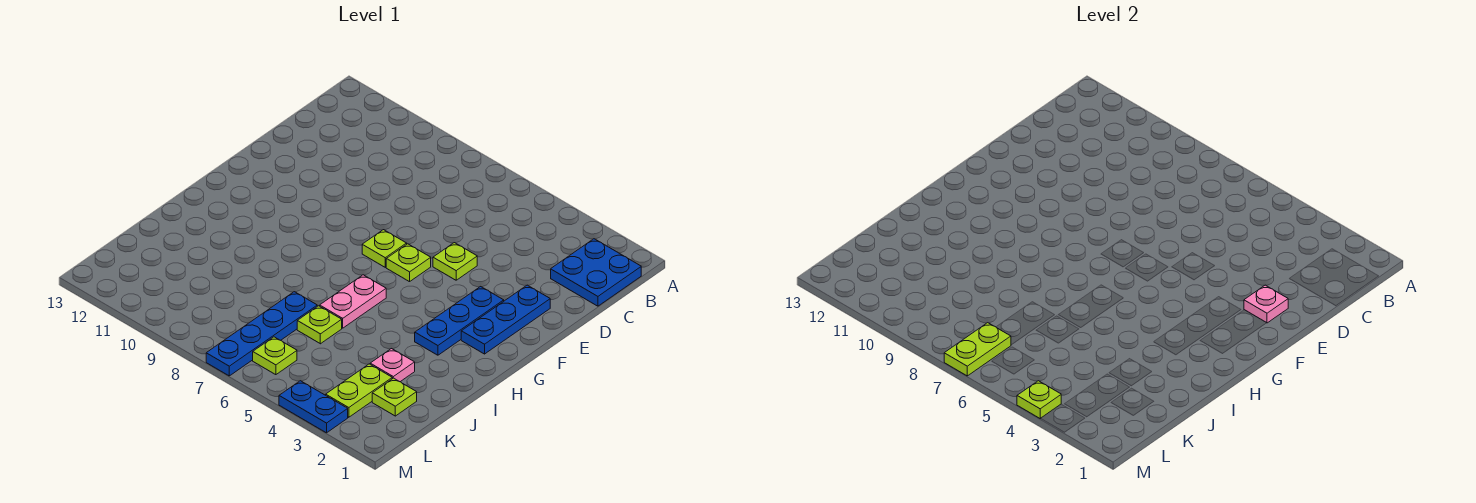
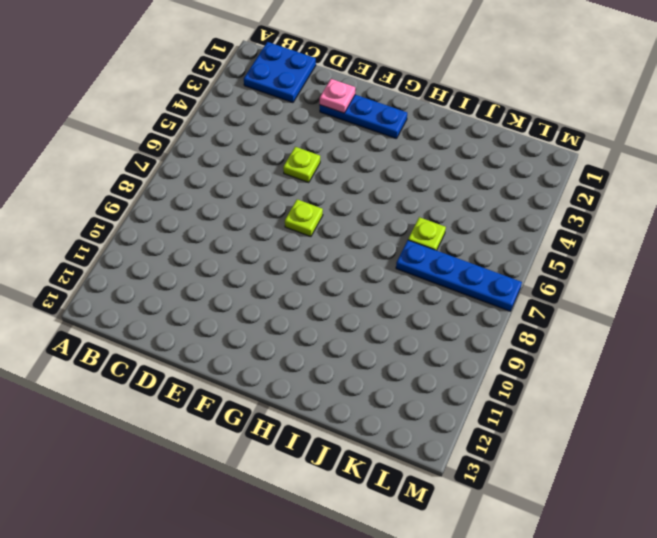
none -> blue 1x3 plate [415,287,504,355]
none -> lime 1x1 plate [386,244,431,282]
none -> pink 1x2 plate [320,275,386,328]

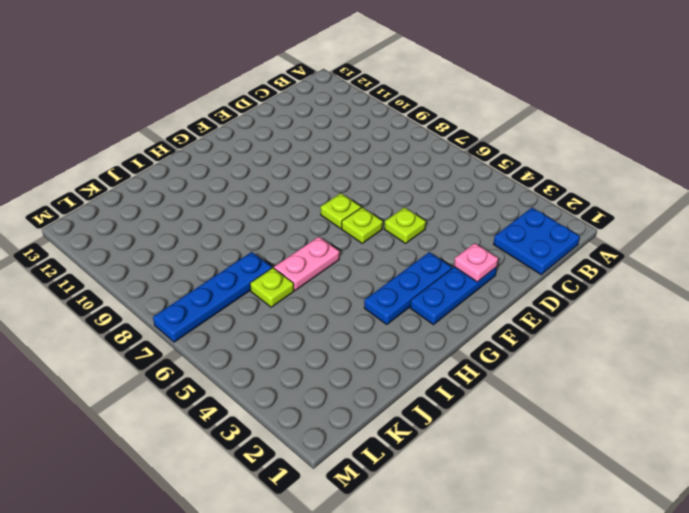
none -> pink 1x1 plate [370,349,415,382]
none -> lime 1x1 plate [372,378,417,416]
none -> lime 1x2 plate [326,364,392,417]

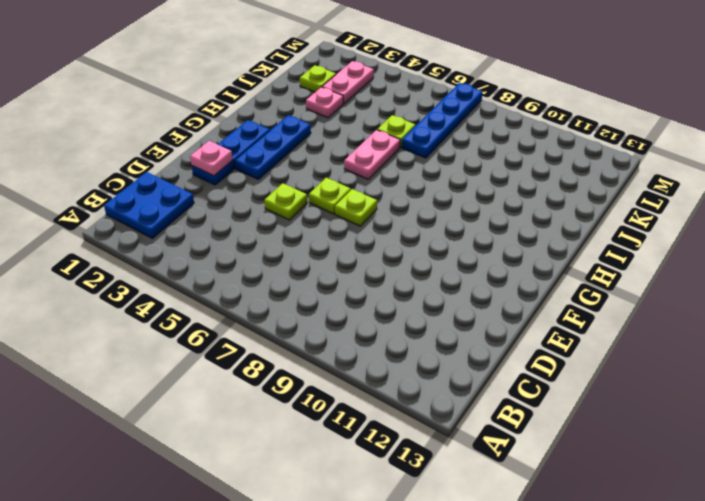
pink 1x2 plate [322,61,374,104] -> lime 1x2 plate [326,364,392,417]
none -> lime 1x1 plate [253,337,297,375]
none -> blue 1x2 plate [279,381,348,433]
none -> lime 1x2 plate [944,323,1011,376]

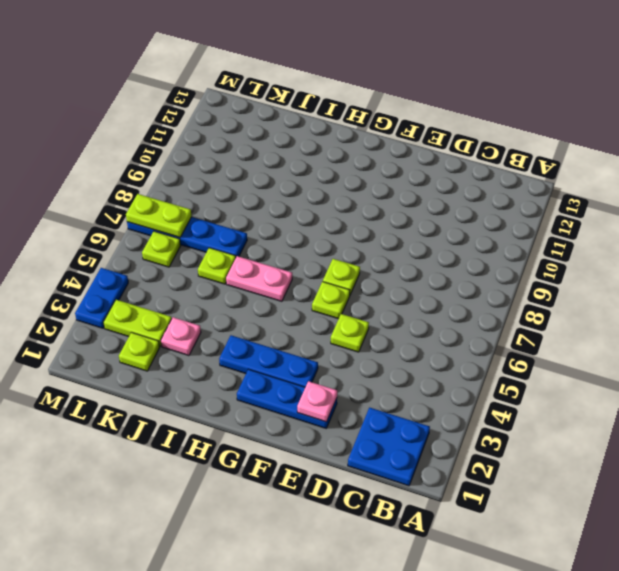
none -> lime 1x1 plate [1017,381,1061,418]

